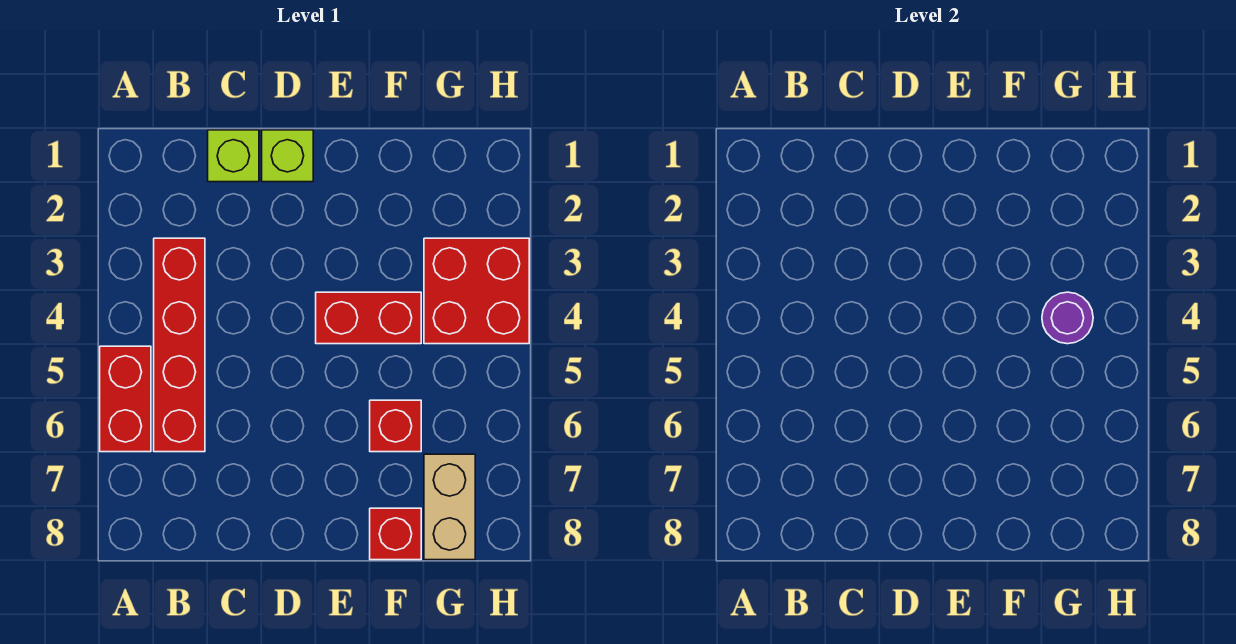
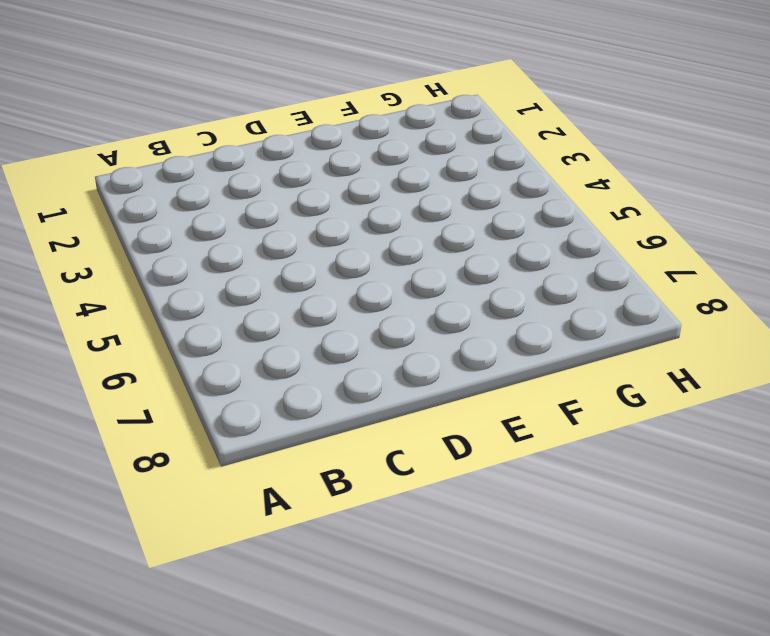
none -> red 1x2 brick [100,346,151,452]
none -> red 1x4 brick [154,238,205,452]

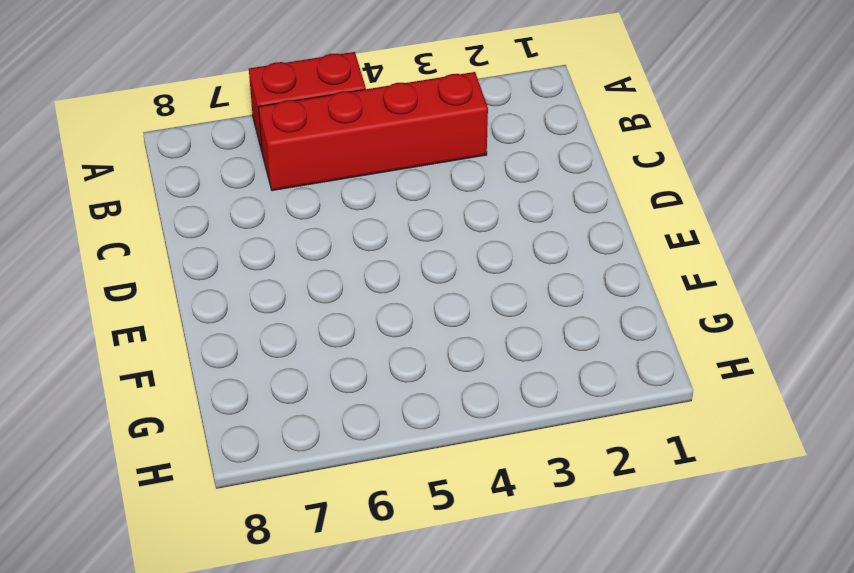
none -> lime 1x1 brick [208,130,259,182]
none -> lime 1x1 brick [262,130,313,182]

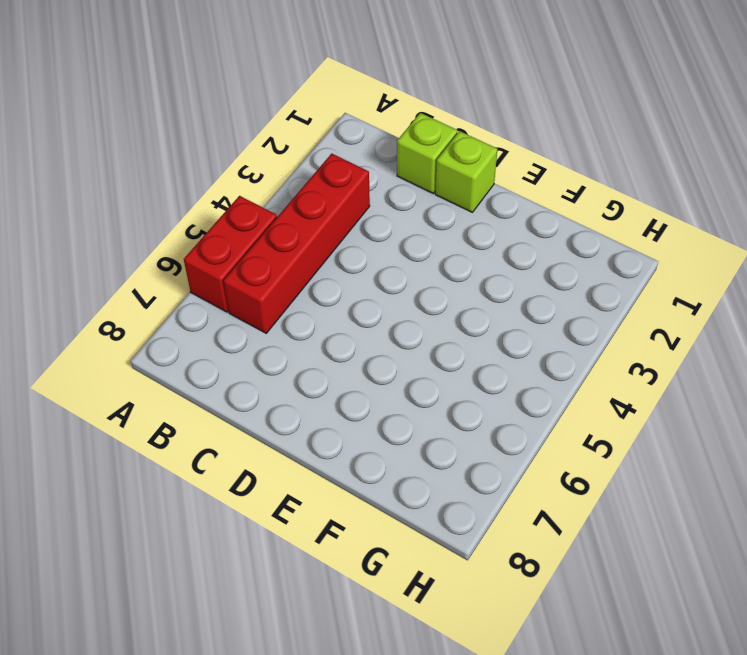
none -> red 1x2 brick [316,292,421,344]
none -> red 1x1 brick [370,400,421,452]

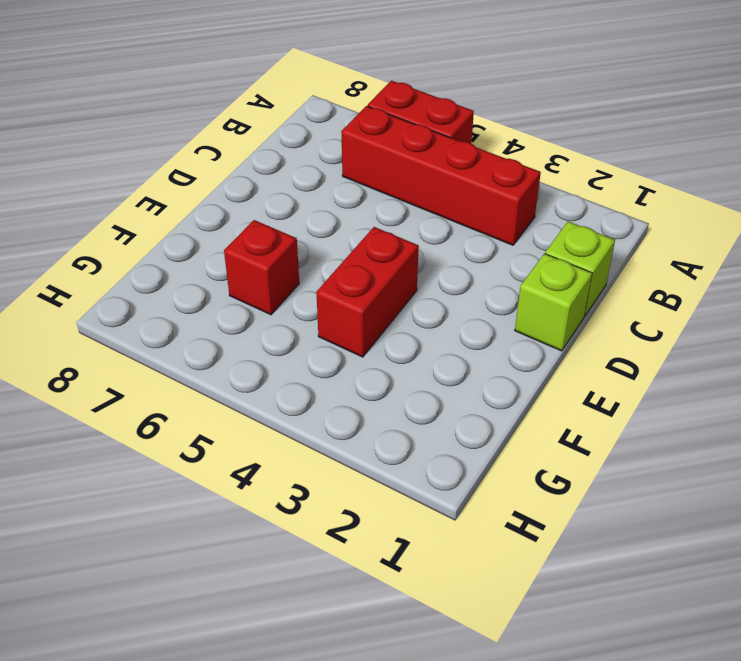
none -> red 1x1 brick [370,508,421,560]
none -> red 2x2 brick [424,238,529,344]

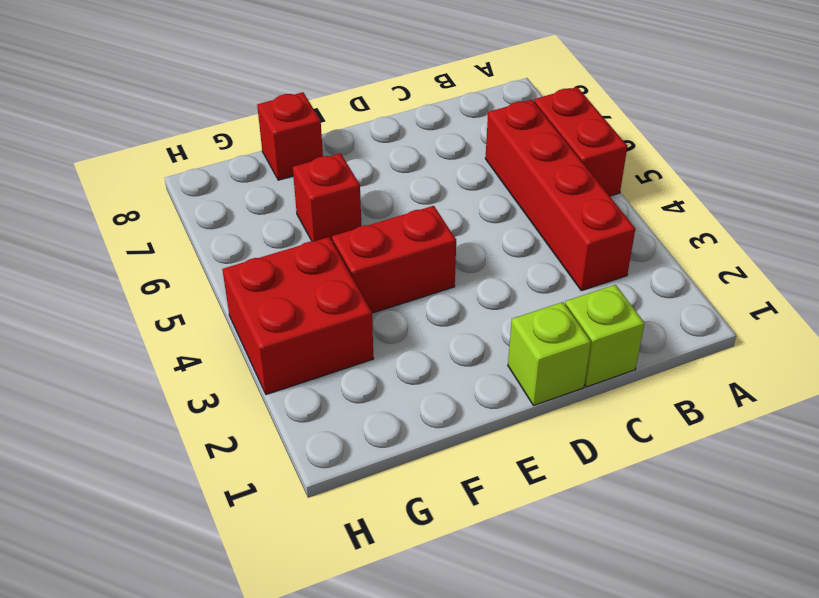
none -> tan 1x2 brick [424,454,475,560]
none -> purple 1x1 round brick [1042,292,1093,344]

